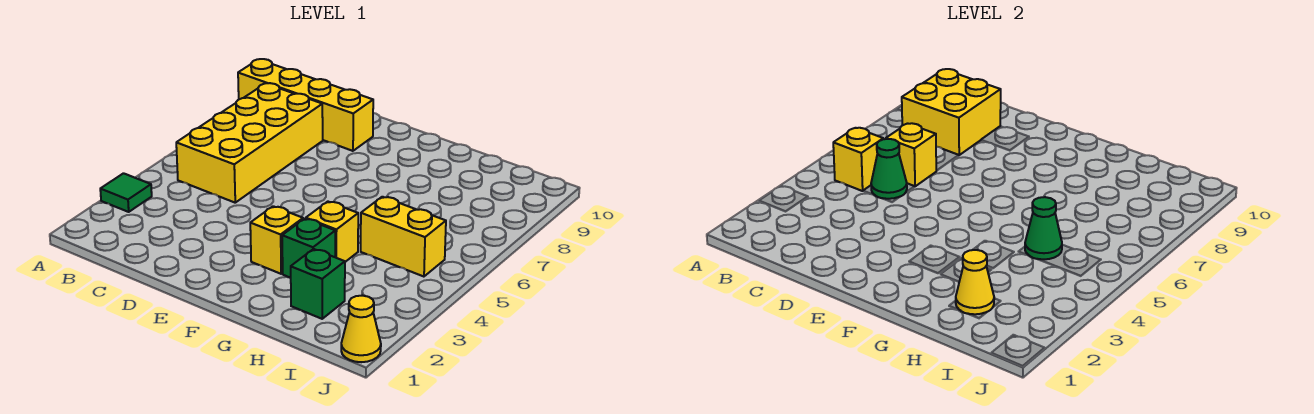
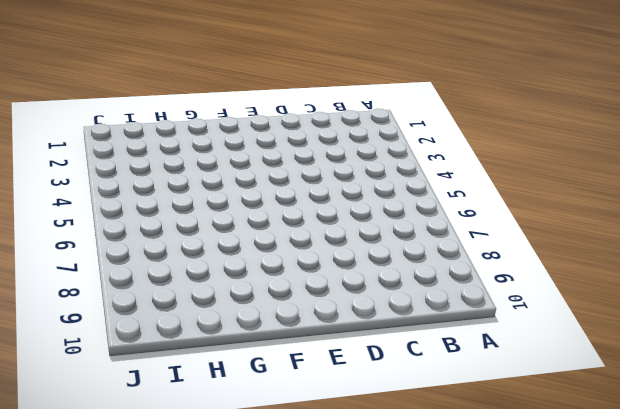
none -> green 1x1 tile [100,173,152,212]
none -> yellow 1x4 brick [238,59,373,151]
none -> yellow 2x4 brick [176,83,323,203]

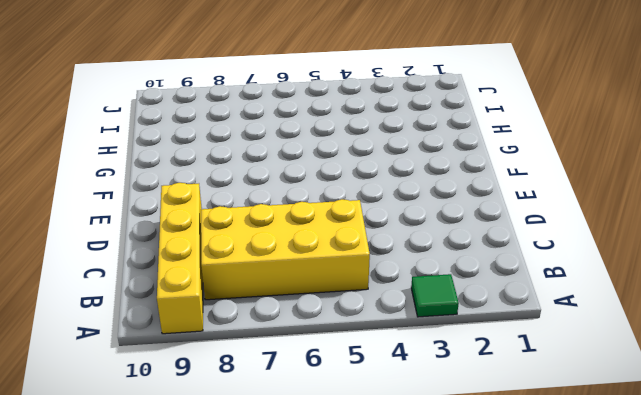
none -> yellow 1x1 brick [250,206,303,274]
none -> green 1x1 brick [282,219,335,278]
none -> yellow 1x1 brick [306,202,358,262]

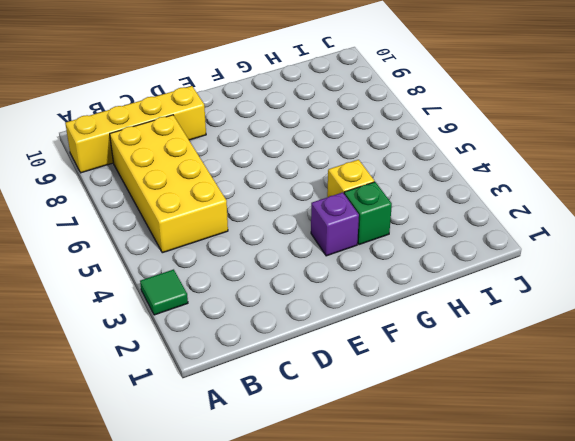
purple 1x1 brick [311,192,359,256] -> yellow 1x1 brick [250,206,303,274]
none -> green 1x1 brick [291,249,345,319]
none -> yellow 1x2 brick [361,197,446,277]
none -> yellow 1x1 cone [341,296,381,362]

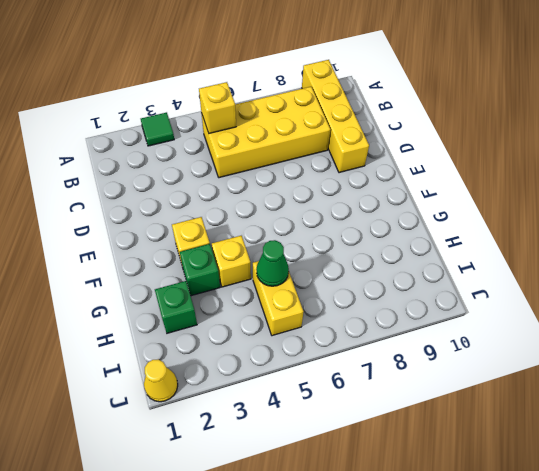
none -> yellow 2x2 brick [902,69,1001,155]
none -> green 1x1 cone [871,139,907,199]
none -> yellow 1x1 brick [886,123,936,186]

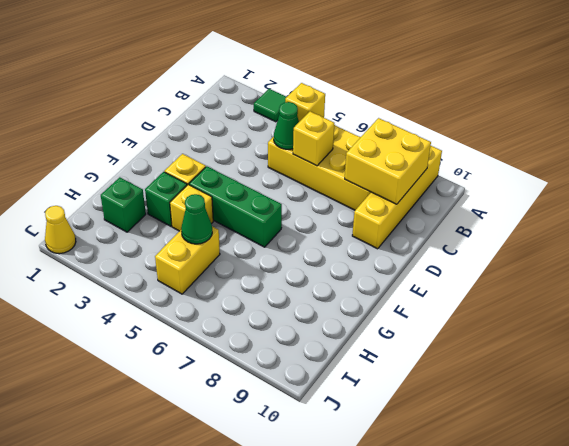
green 1x3 brick [189,166,282,247] -> none
none -> yellow 1x1 cone [956,250,994,314]

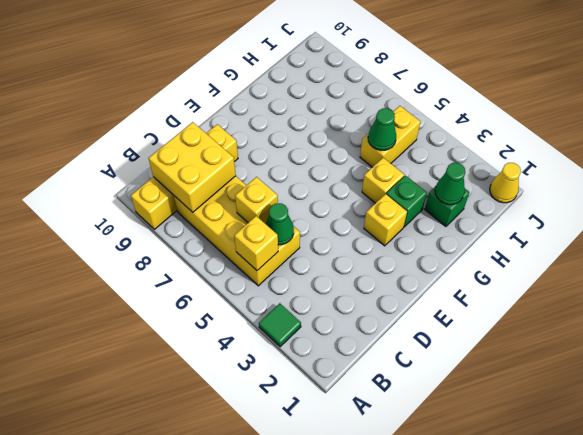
green 1x1 cone [435,163,465,205] -> yellow 1x1 cone [956,250,994,314]

